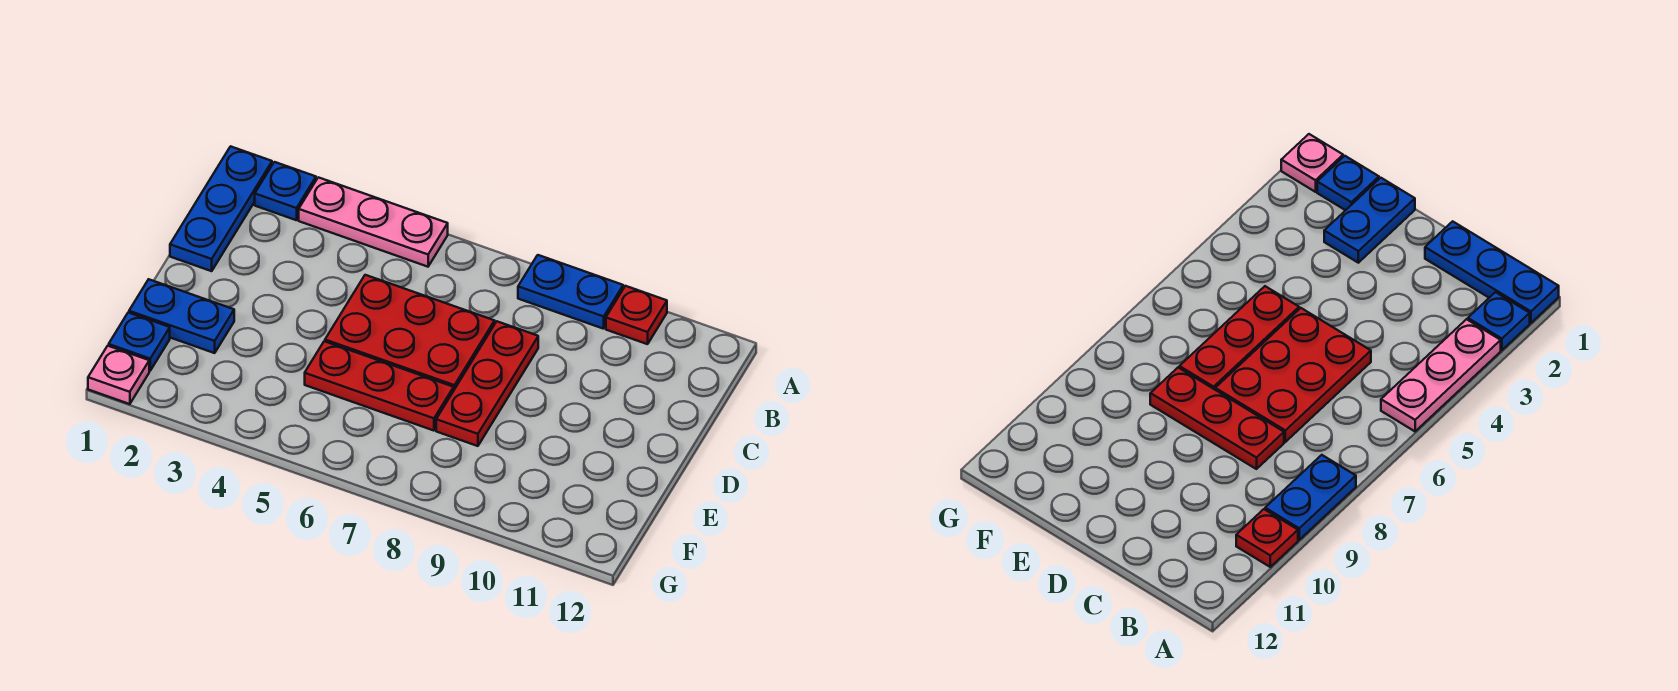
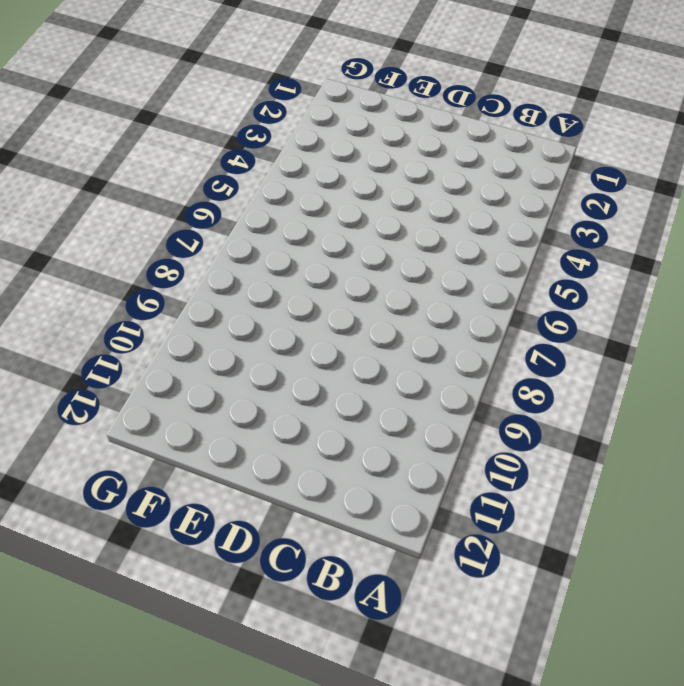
none -> blue 1x3 plate [170,146,272,271]
none -> blue 1x1 plate [255,162,316,220]

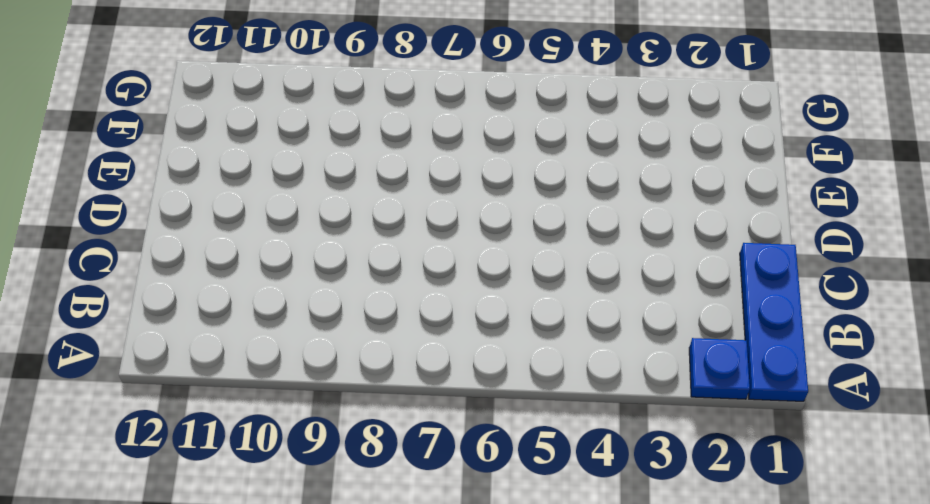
none -> pink 1x3 plate [299,177,448,267]
none -> blue 1x2 plate [518,255,623,329]

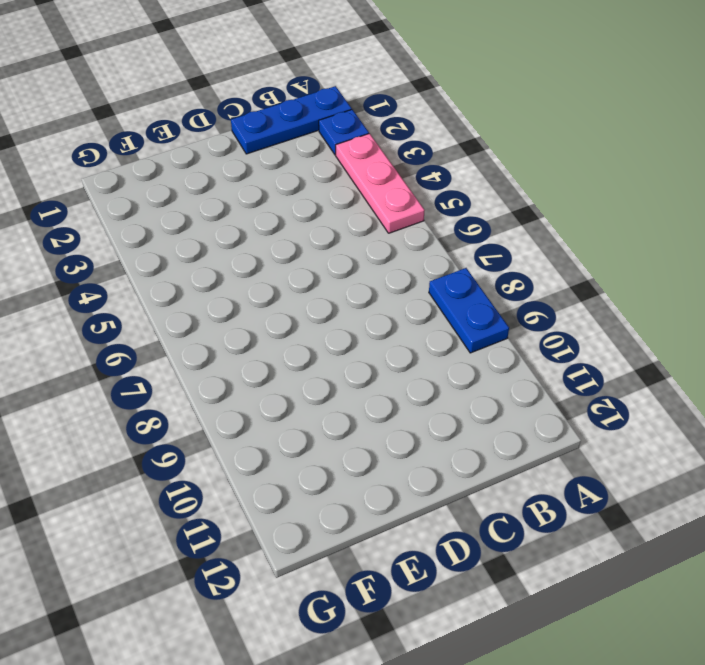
none -> red 1x1 plate [606,286,667,344]
none -> red 2x3 plate [325,275,495,390]

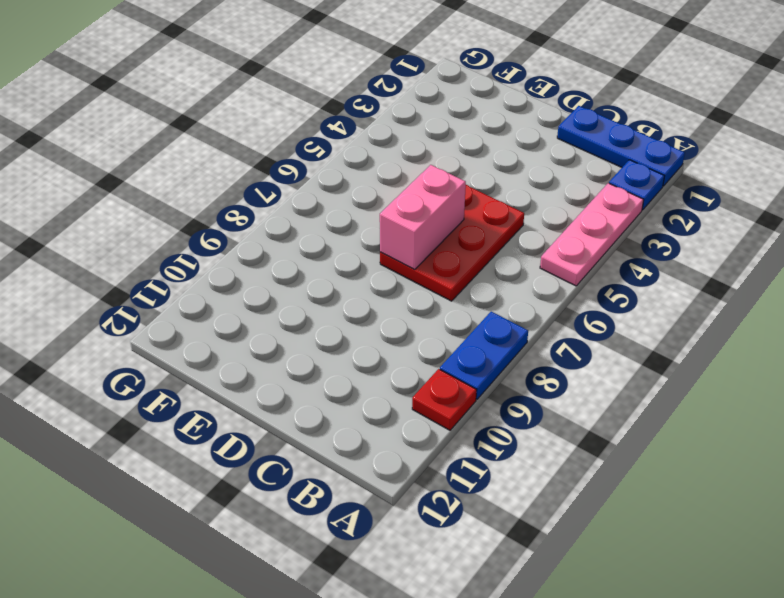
pink 1x2 brick [380,165,466,270] -> none
none -> red 1x3 plate [436,321,538,446]
none -> blue 1x2 plate [129,279,234,353]

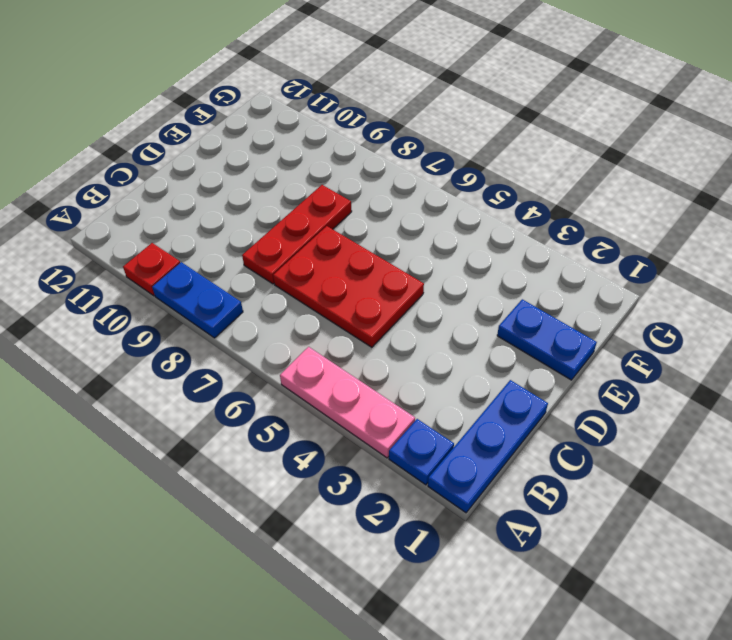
none -> red 1x3 plate [305,341,454,431]
none -> blue 1x1 plate [109,313,170,371]

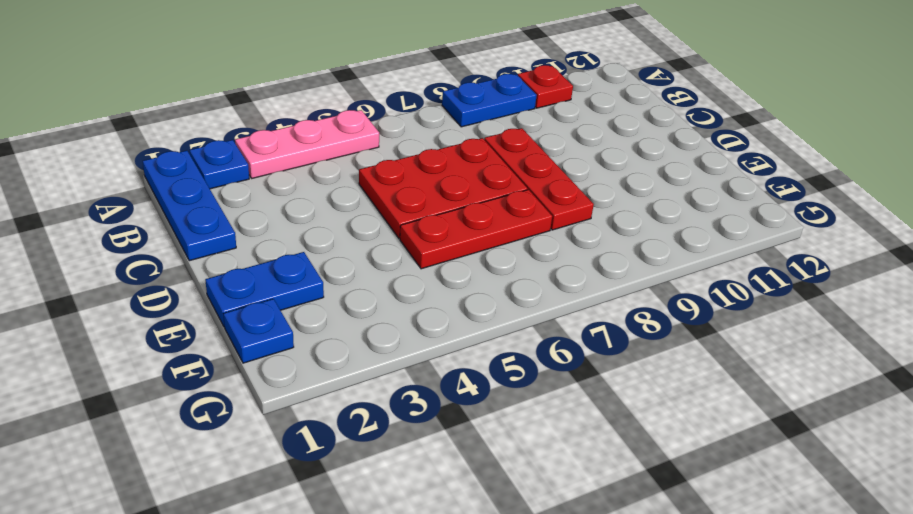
none -> pink 1x1 plate [88,346,149,404]

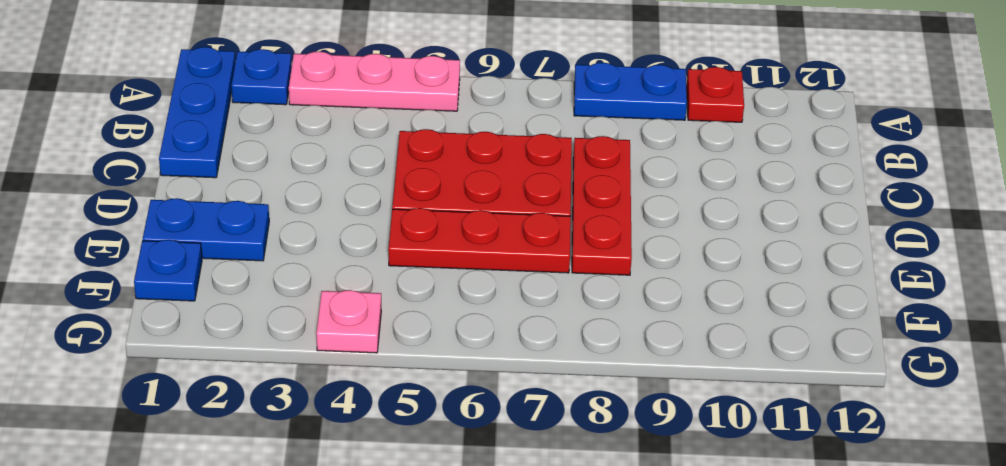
pink 1x1 plate [316,290,381,353] -> pink 1x1 plate moved to [88,346,149,404]

